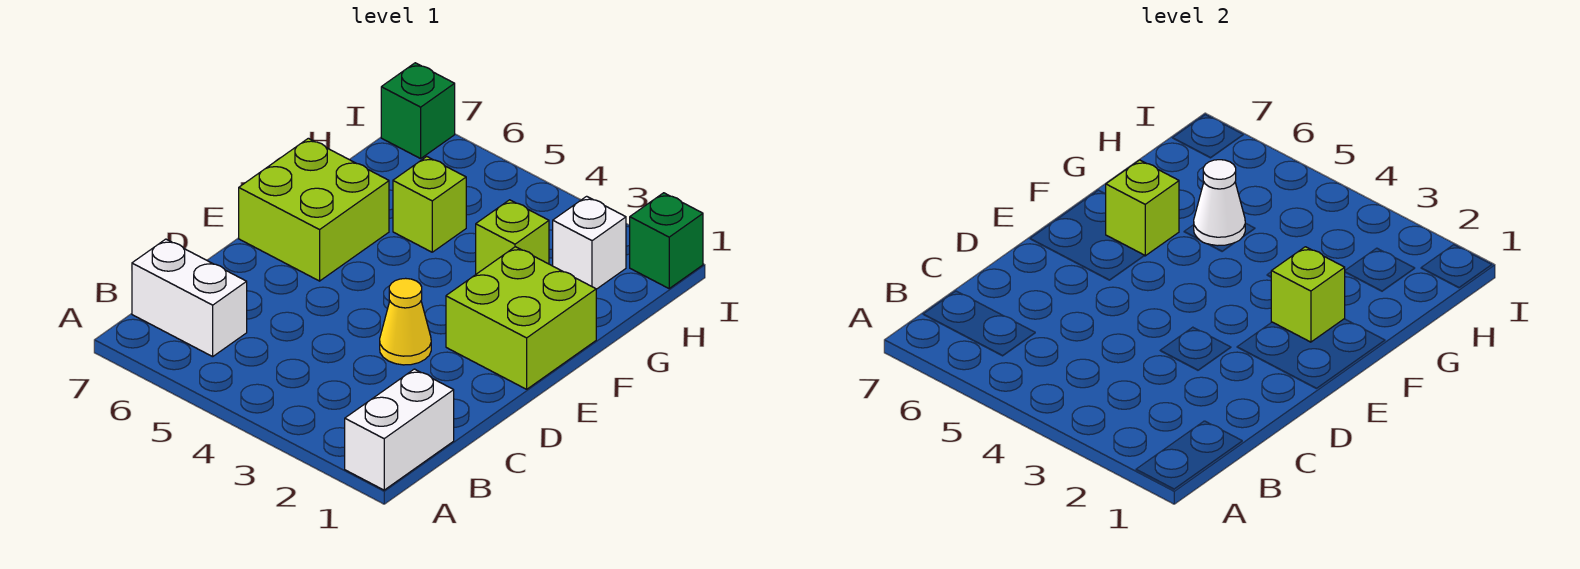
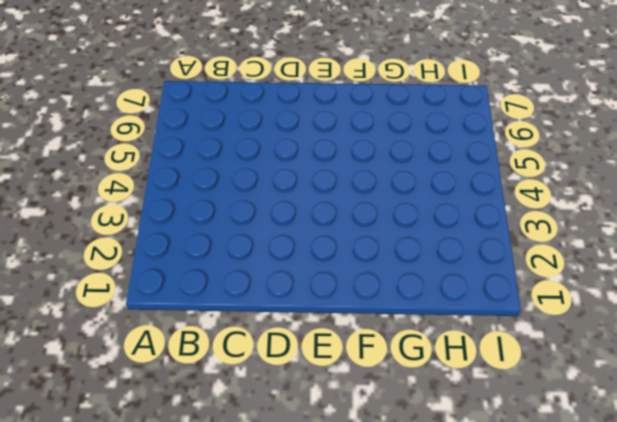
none -> white 1x2 brick [345,369,454,490]
none -> white 1x2 brick [132,239,247,357]
none -> yellow 1x1 cone [380,278,431,365]

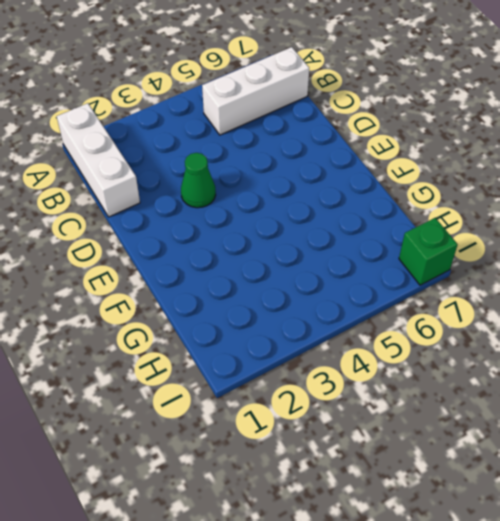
white 1x3 brick [57,103,140,217] -> white 1x2 brick [345,369,454,490]
white 1x3 brick [202,47,309,135] -> white 1x2 brick [132,239,247,357]
green 1x1 cone [181,153,216,208] -> yellow 1x1 cone [380,278,431,365]
none -> lime 2x2 brick [446,247,596,389]
none -> lime 2x2 brick [239,138,389,281]
none -> lime 1x1 brick [476,200,549,274]

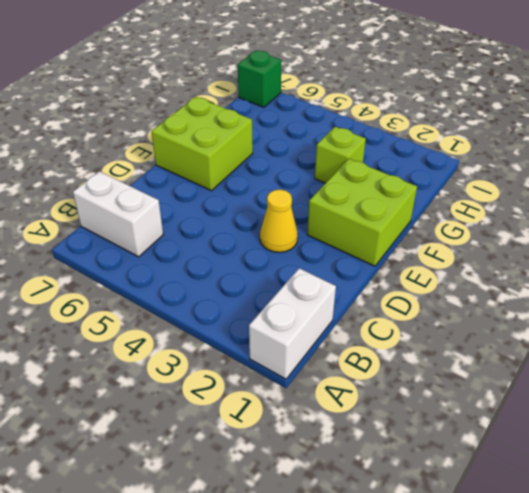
none -> lime 1x1 brick [393,157,466,252]
none -> white 1x1 brick [553,196,626,289]
none -> green 1x1 brick [630,193,703,288]

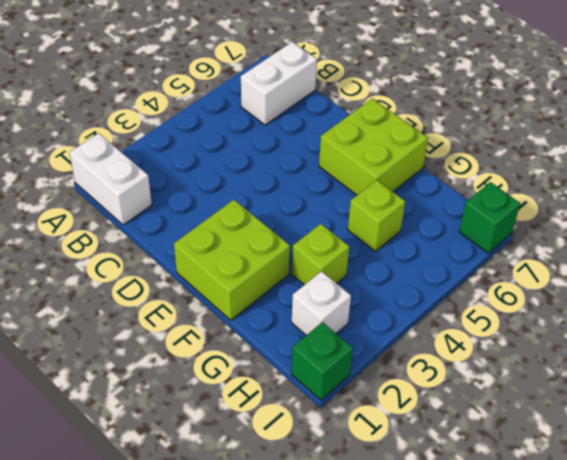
none -> yellow 1x1 cone [380,278,431,365]
none -> lime 1x1 brick [1271,247,1345,342]
none -> lime 1x1 brick [1106,160,1179,256]

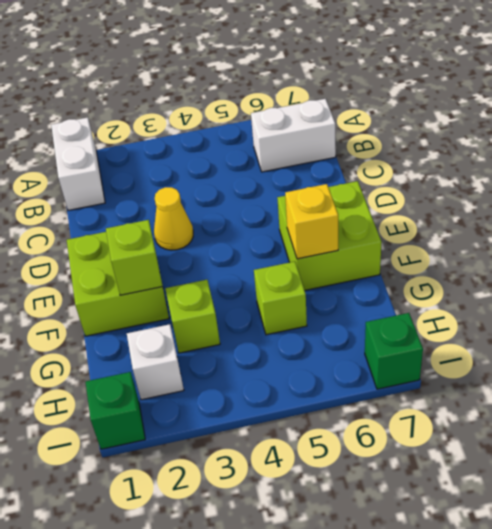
yellow 1x1 brick [285,184,338,259] -> lime 1x1 brick [1106,160,1179,256]
none -> white 1x1 cone [1194,160,1245,246]

